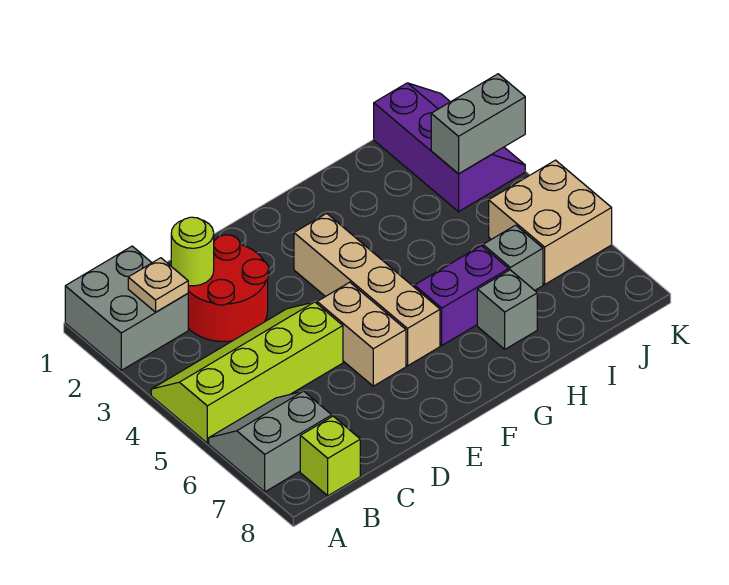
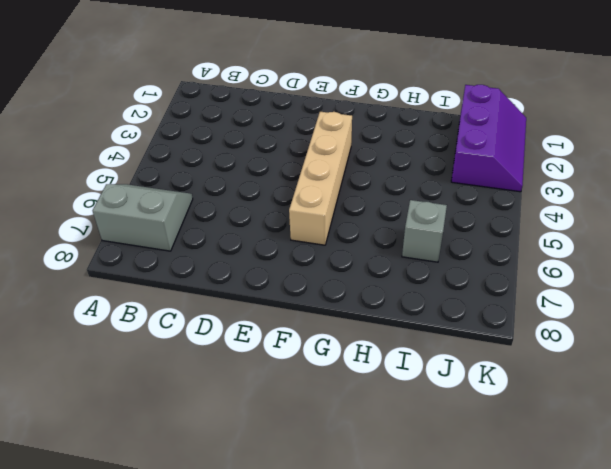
none -> grey 2x2 brick [65,246,188,370]
none -> lime 2x4 slope [151,302,343,443]
none -> lime 1x1 brick [300,416,360,496]

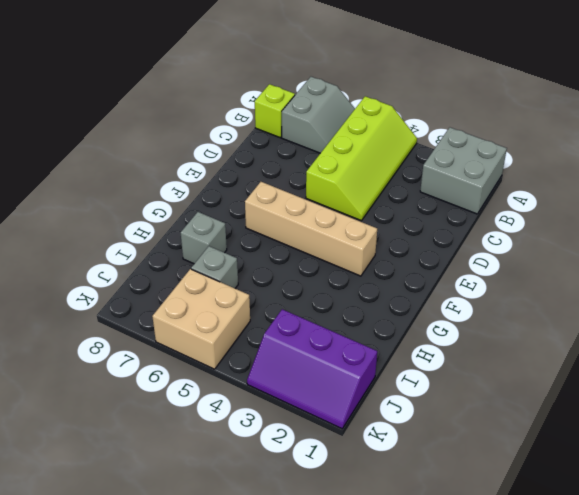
none -> red 2x2 round brick [188,235,269,342]
none -> tan 1x2 brick [317,282,406,386]
none -> purple 1x2 brick [414,246,509,345]

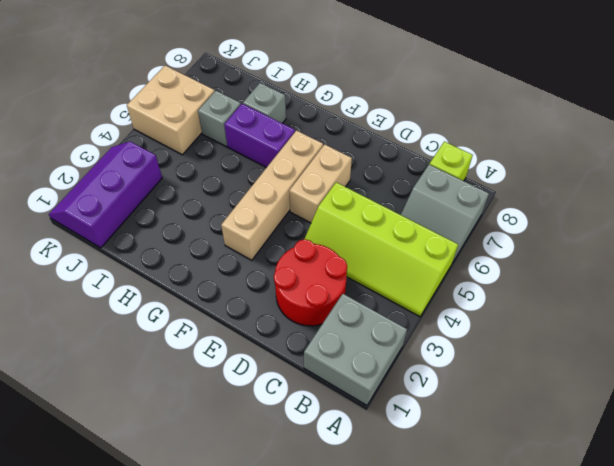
none -> tan 1x1 plate [128,258,188,312]
none -> lime 1x1 round brick [171,217,214,286]
none -> grey 1x2 brick [431,74,525,174]

